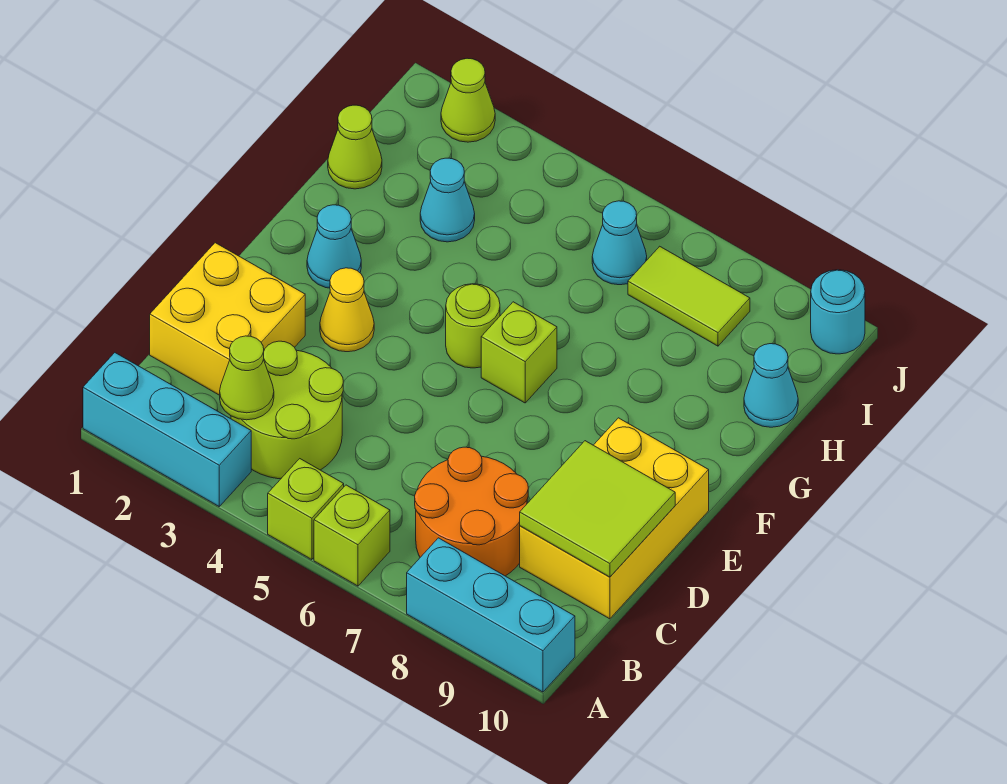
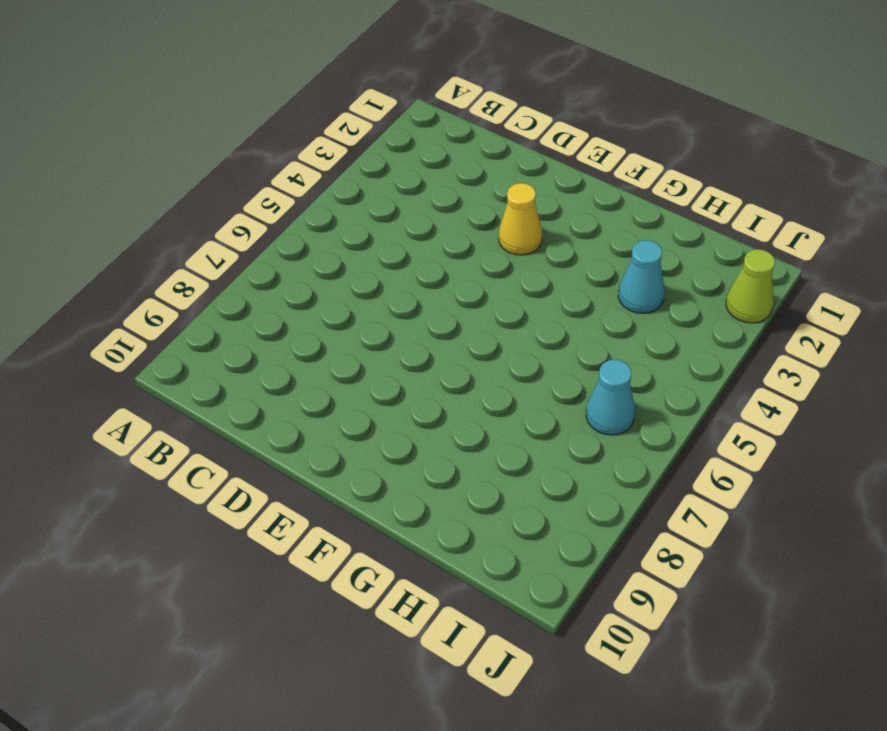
none -> cyan 1x3 brick [83,353,251,506]
none -> lime 1x1 brick [268,459,344,560]
none -> lime 1x1 brick [314,485,390,586]

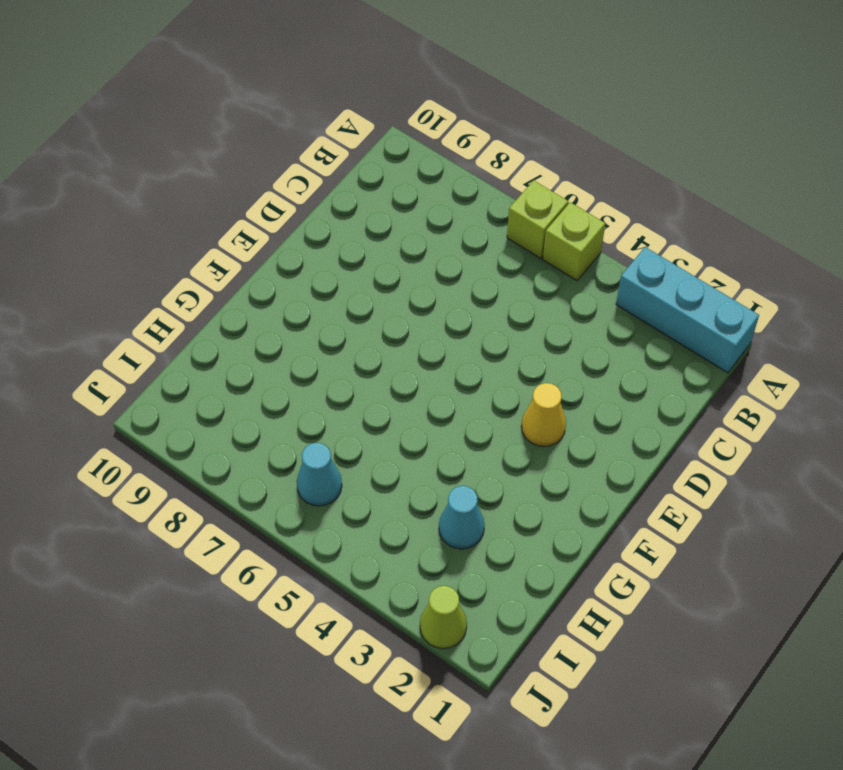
none -> cyan 1x3 brick [407,538,575,692]
none -> lime 2x2 round brick [231,341,343,479]
none -> orange 2x2 round brick [415,447,528,576]

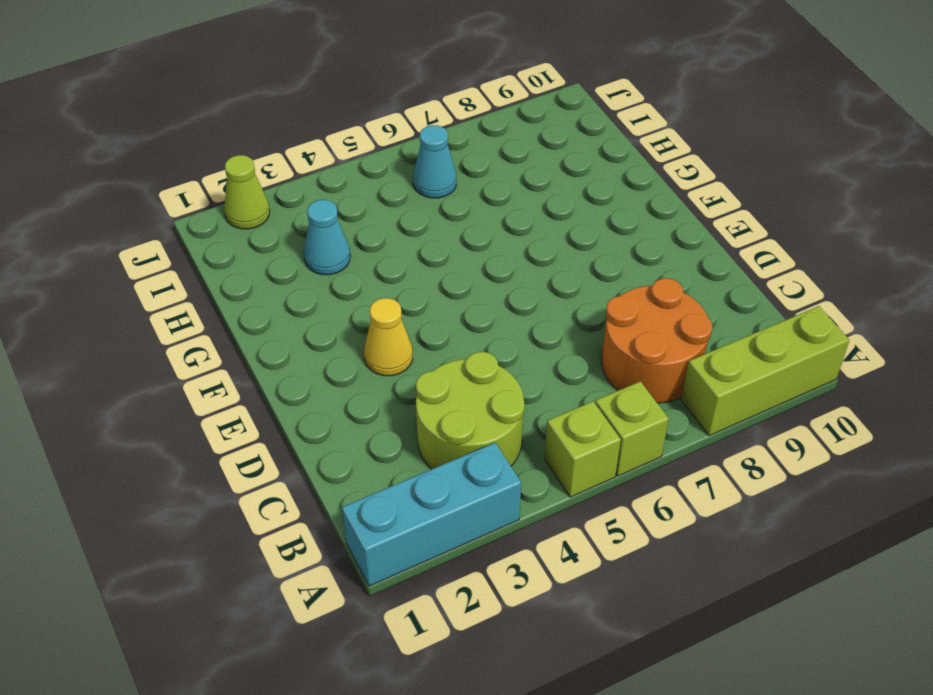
lime 1x3 brick [681,306,850,436] -> cyan 1x3 brick [407,538,575,692]
none -> yellow 2x2 brick [150,243,305,395]
none -> yellow 2x3 brick [520,418,709,619]
none -> cyan 1x1 cone [307,205,361,288]

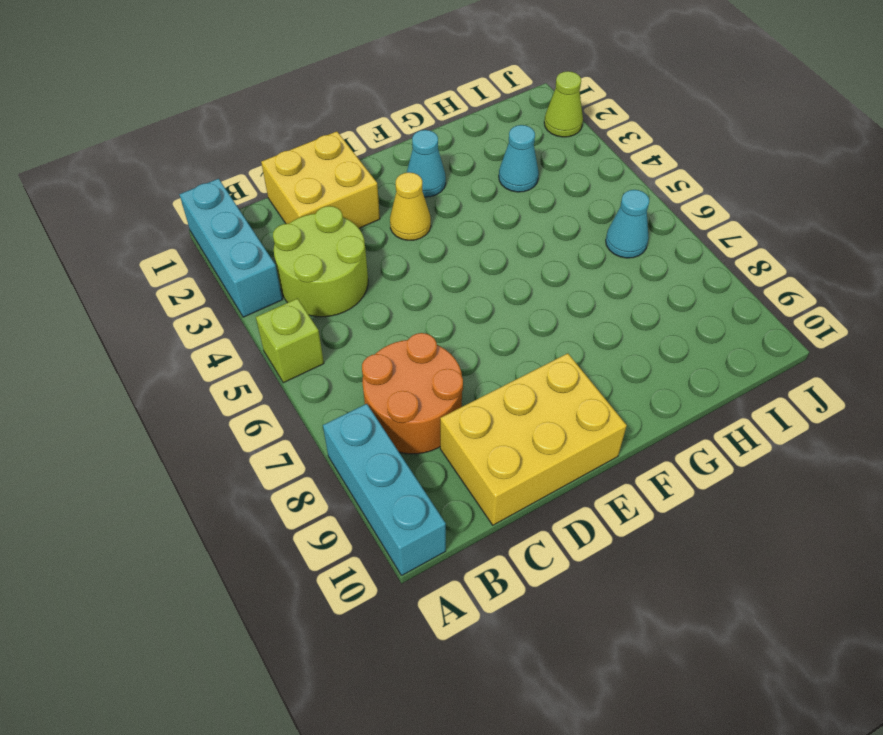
none -> lime 1x1 brick [314,485,390,586]
none -> lime 1x1 round brick [446,284,500,368]
none -> lime 1x1 brick [481,302,557,403]

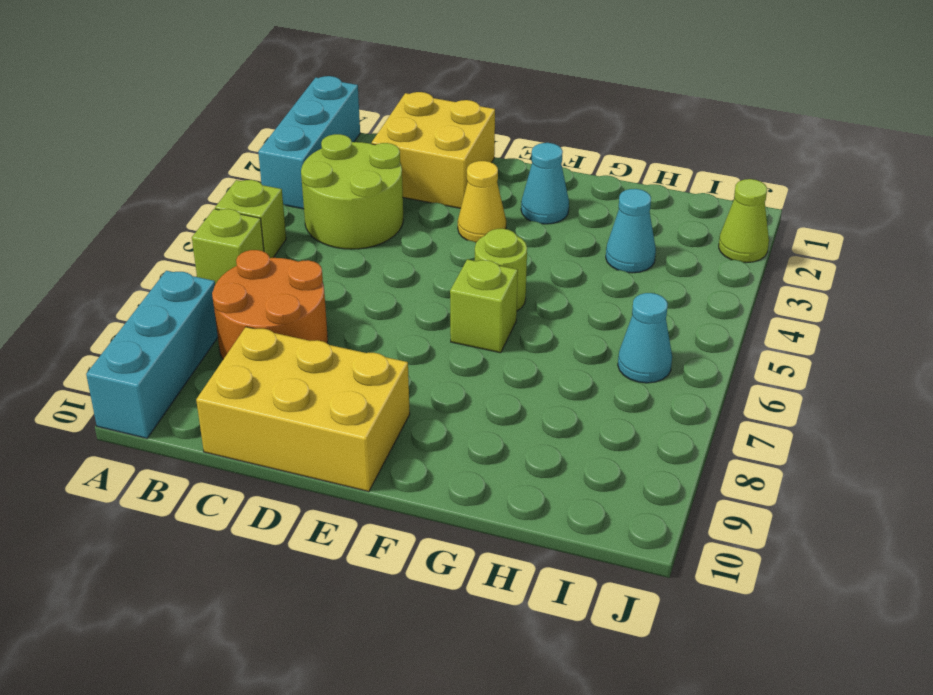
none -> lime 1x1 cone [328,105,382,189]
none -> cyan 1x1 cone [744,344,798,427]
none -> lime 1x2 tile [628,246,750,346]

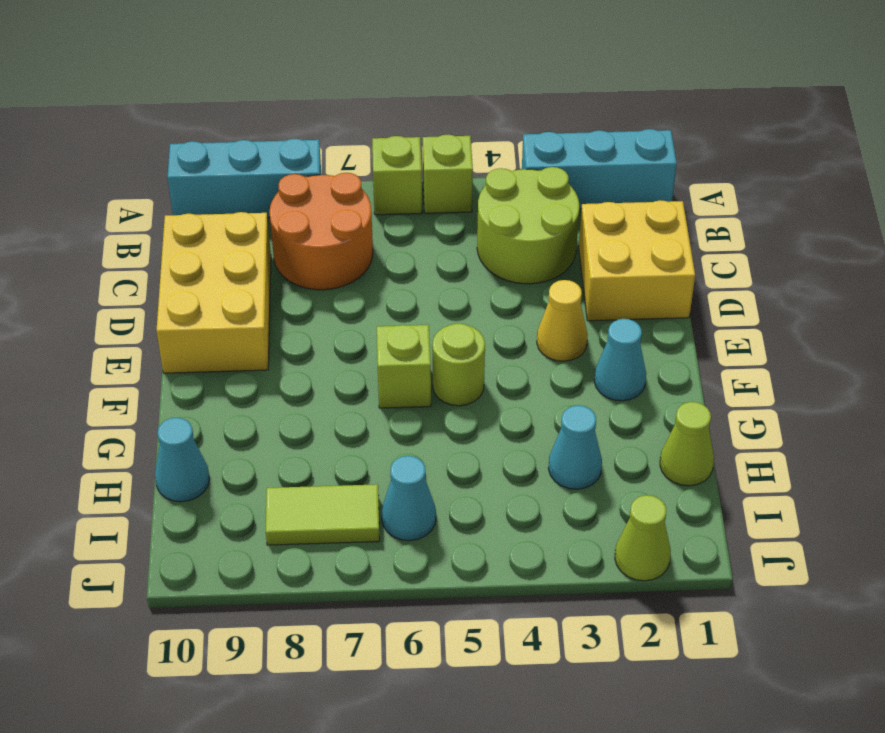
none -> cyan 1x1 round brick [811,270,865,354]
none -> lime 1x1 cone [220,336,274,420]
none -> lime 2x2 tile [520,441,675,577]

